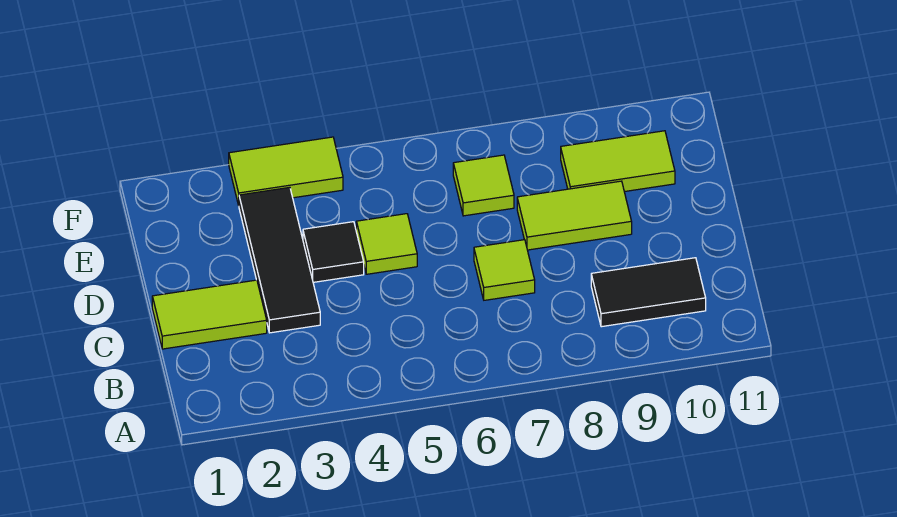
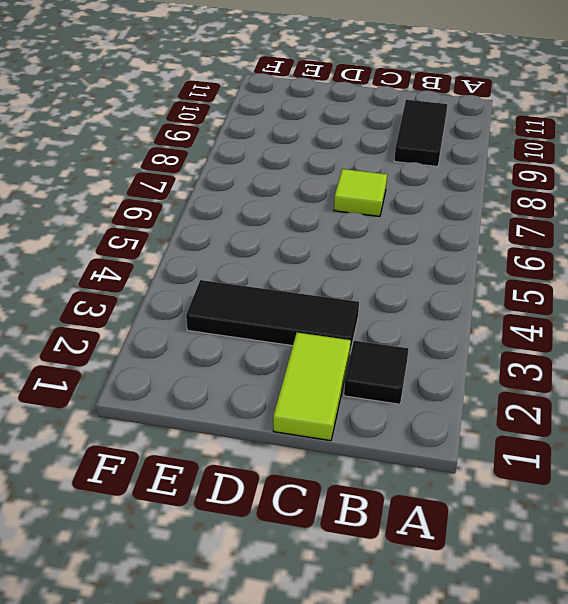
black 1x1 tile [344,341,408,404] -> black 1x1 tile moved to [303,222,364,282]
none -> lime 1x1 tile [356,214,417,274]
none -> lime 1x2 tile [517,181,632,250]

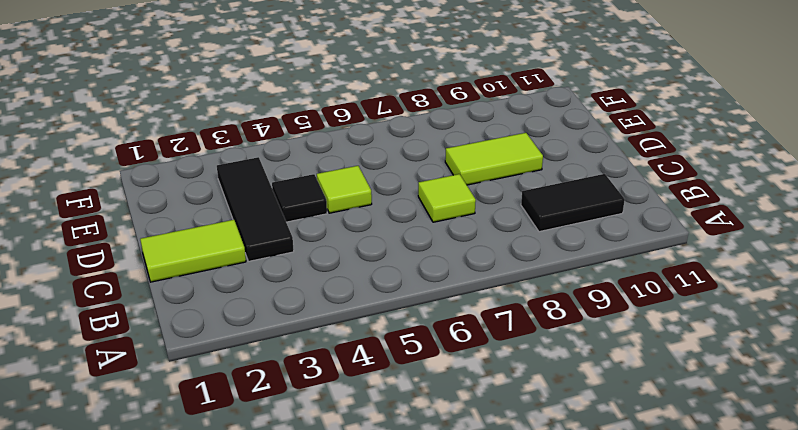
none -> lime 1x1 tile [453,155,514,216]
none -> lime 1x2 tile [561,131,675,192]

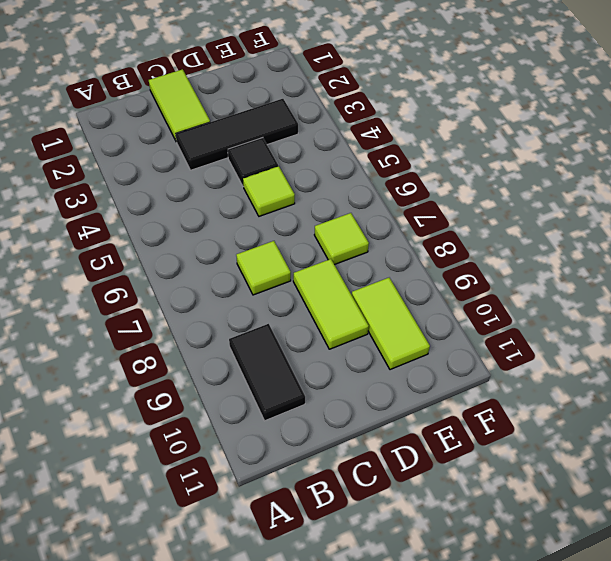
none -> lime 1x2 tile [229,137,343,205]

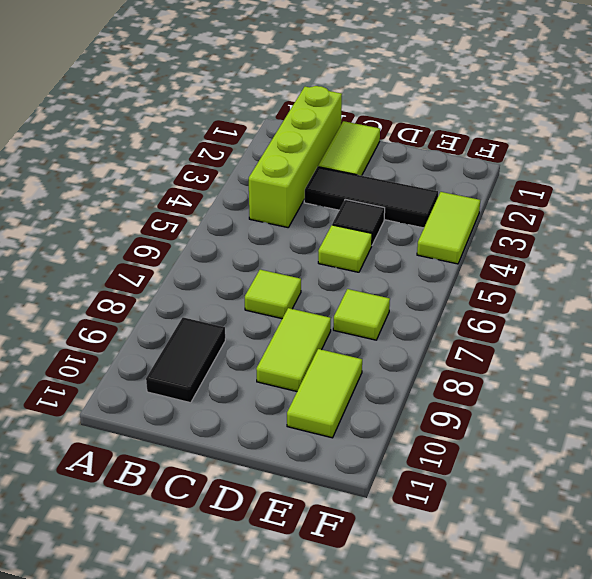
lime 1x4 brick [249,86,342,227] -> none

